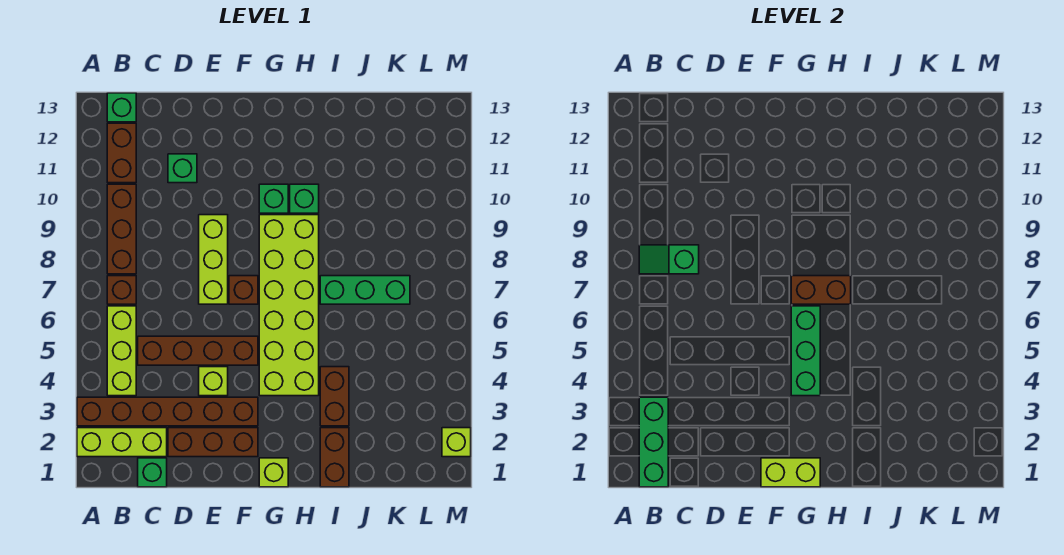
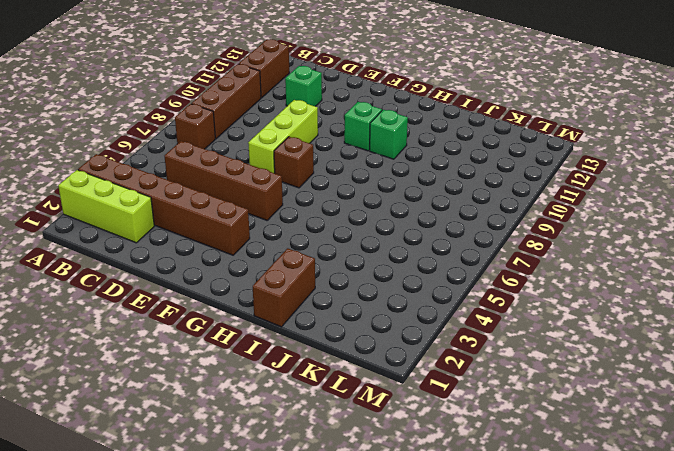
none -> lime 1x3 brick [107,306,136,396]
none -> green 1x1 brick [107,93,136,122]
none -> green 1x1 brick [138,458,167,487]

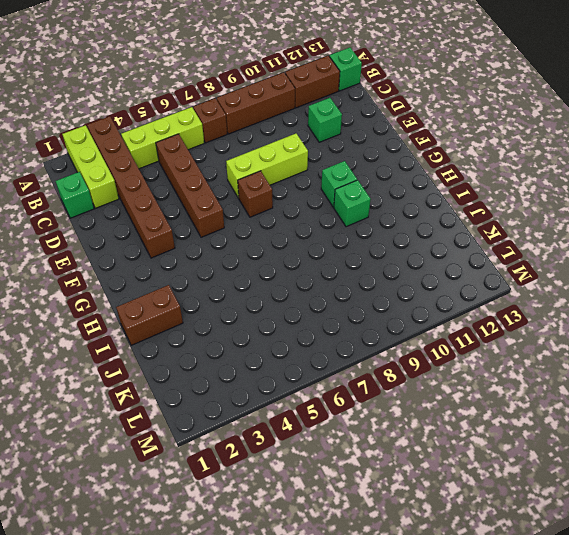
none -> brown 1x3 brick [168,428,258,457]
none -> lime 1x1 brick [199,367,228,396]
none -> lime 1x1 brick [259,458,288,487]

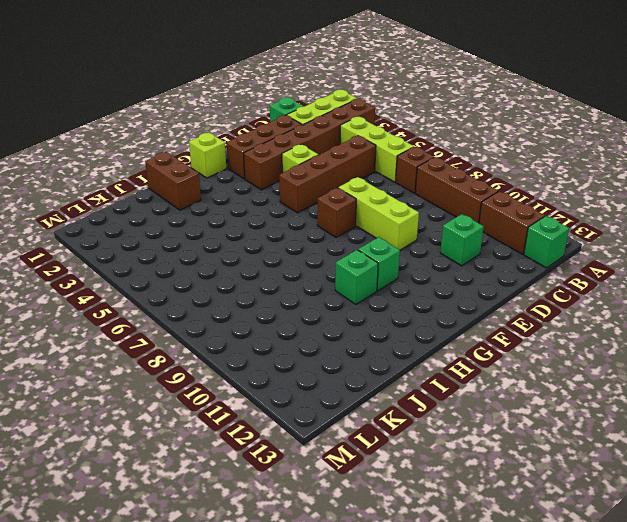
none -> lime 2x6 brick [259,215,319,396]
none -> brown 1x2 brick [320,367,349,426]
none -> green 1x3 brick [320,276,410,304]

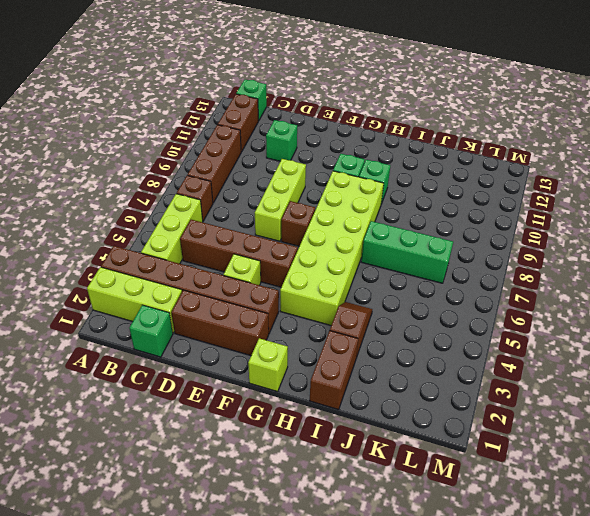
brown 1x2 slope [330,302,372,358] -> brown 1x2 brick [320,367,349,426]
none -> lime 1x1 brick [442,428,471,457]
none -> green 1x3 brick [639,397,668,487]
none -> green 1x2 slope [639,245,699,274]

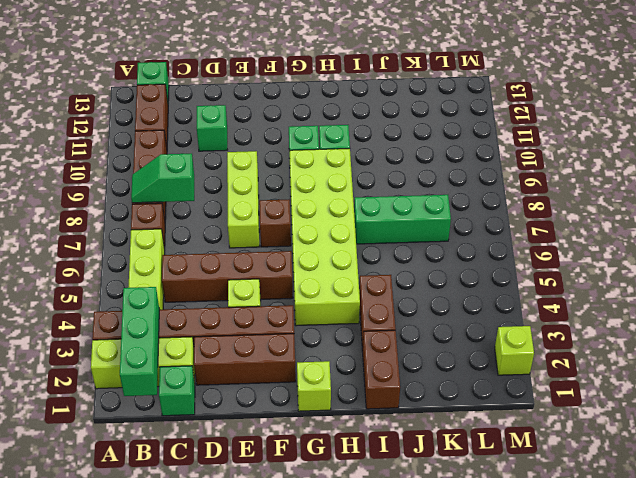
none -> lime 1x2 brick [761,458,820,487]
none -> green 1x3 brick [791,306,820,396]
none -> brown 1x2 brick [791,276,851,304]

